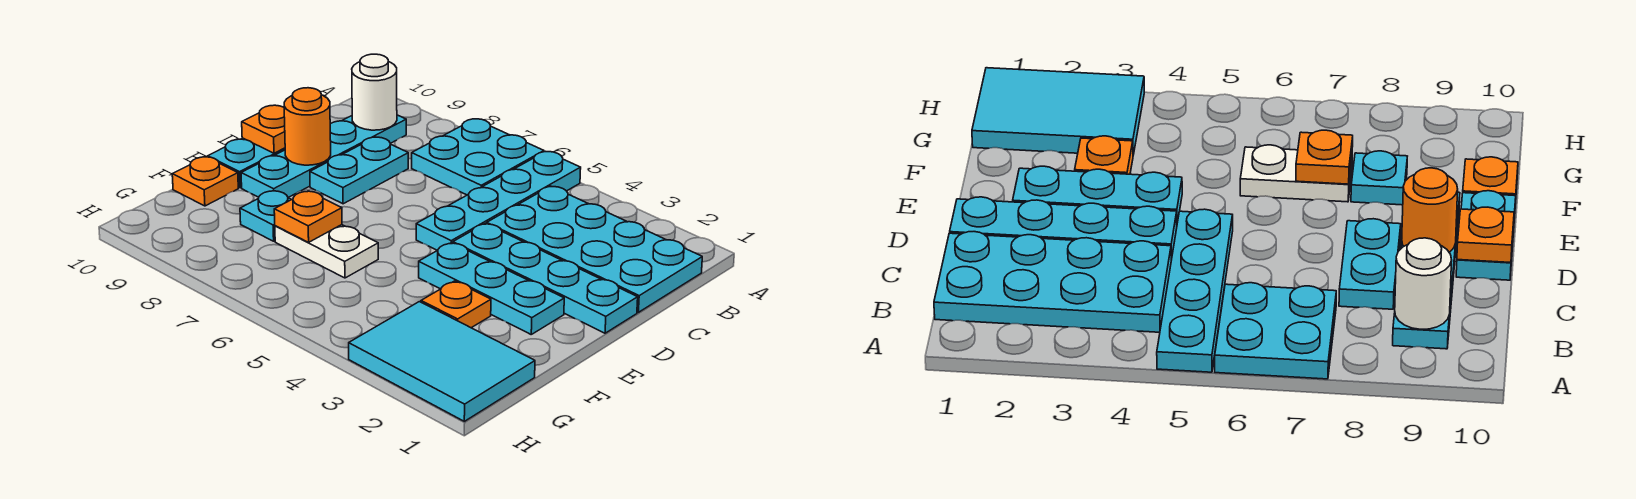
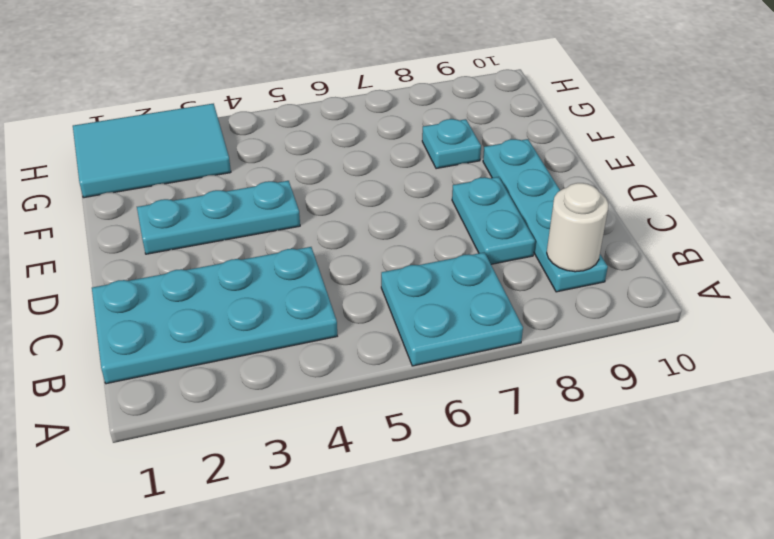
none -> cyan 1x4 plate [416,152,581,250]
none -> cyan 1x4 plate [453,224,638,333]
none -> cyan 1x2 plate [208,138,285,188]

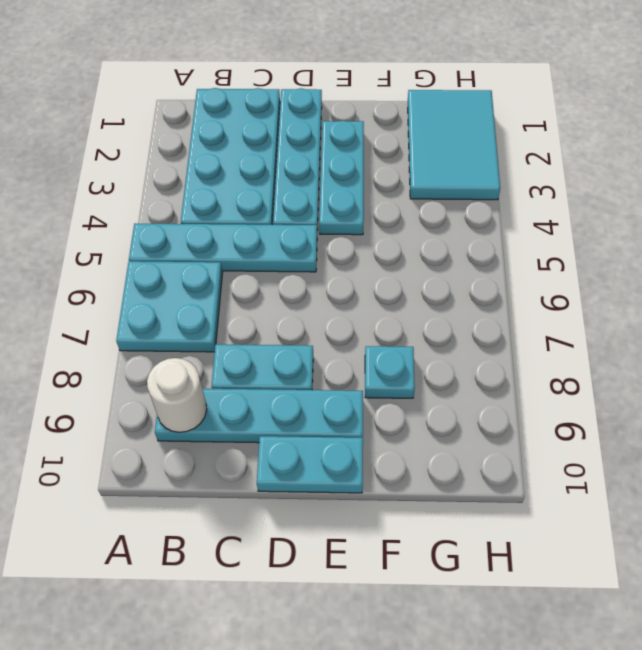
none -> orange 1x1 plate [421,281,491,328]
none -> white 1x2 plate [275,225,378,278]
none -> orange 1x1 plate [172,157,238,206]

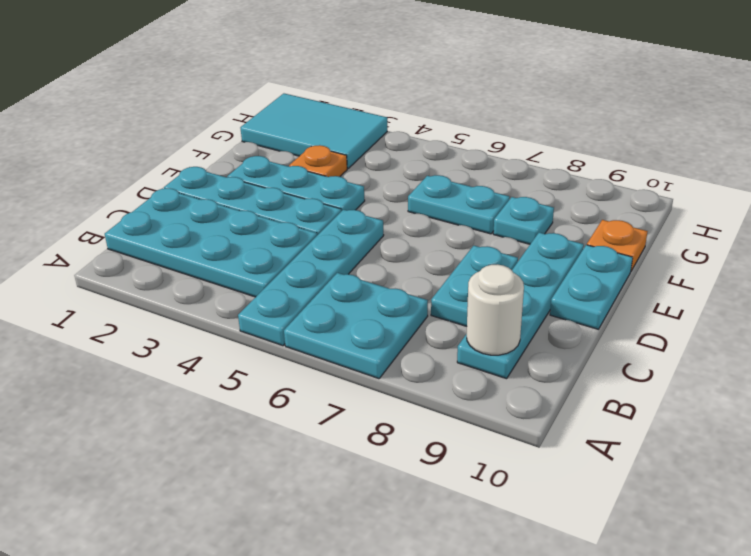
cyan 1x2 plate [408,175,510,234] -> white 1x2 plate [275,225,378,278]
none -> orange 1x1 round brick [284,88,331,165]
none -> orange 1x1 plate [242,105,285,153]
none -> orange 1x1 plate [274,191,342,242]

